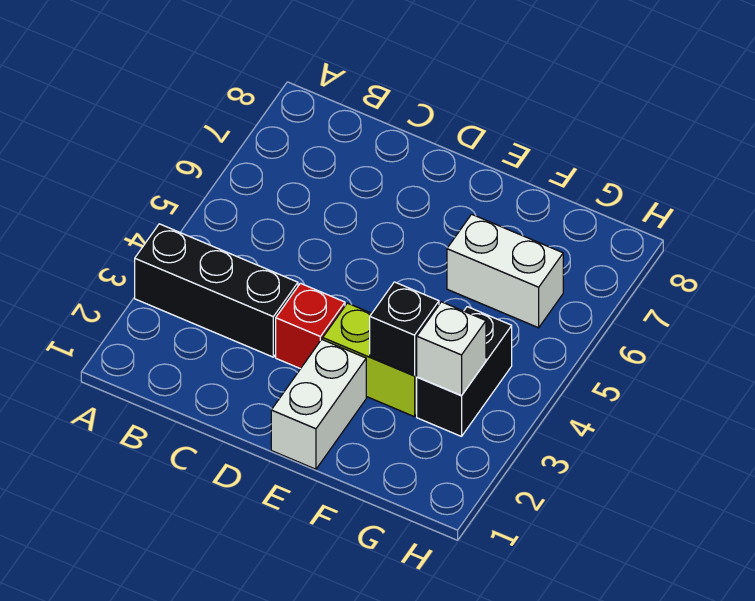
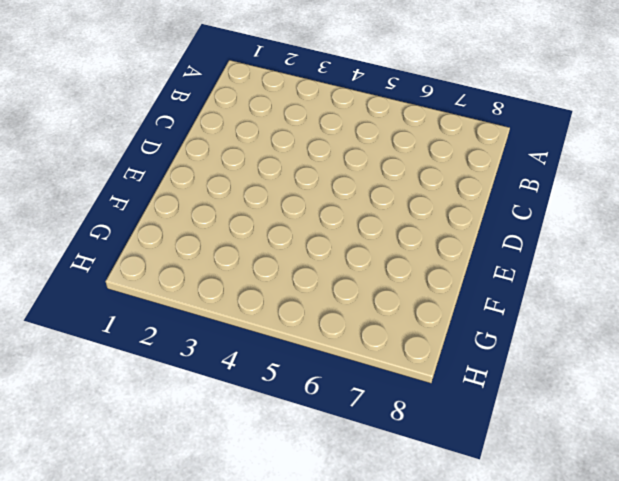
none -> black 1x3 brick [135,224,298,357]
none -> red 1x1 brick [276,283,345,369]

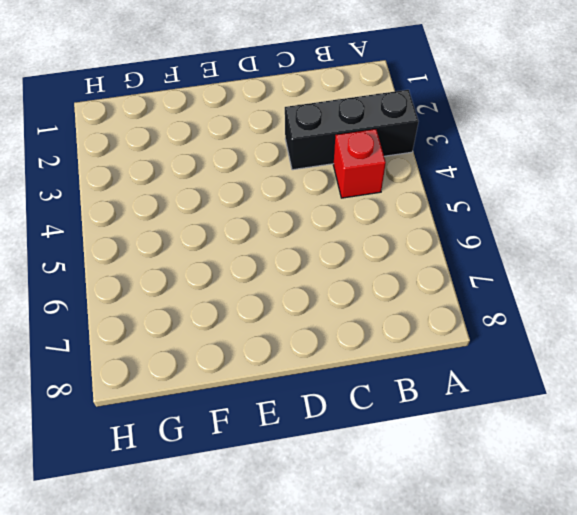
red 1x1 brick [333,129,386,198] -> red 1x1 brick moved to [276,283,345,369]
none -> white 1x2 brick [271,339,366,469]
none -> lime 1x2 brick [323,303,417,417]

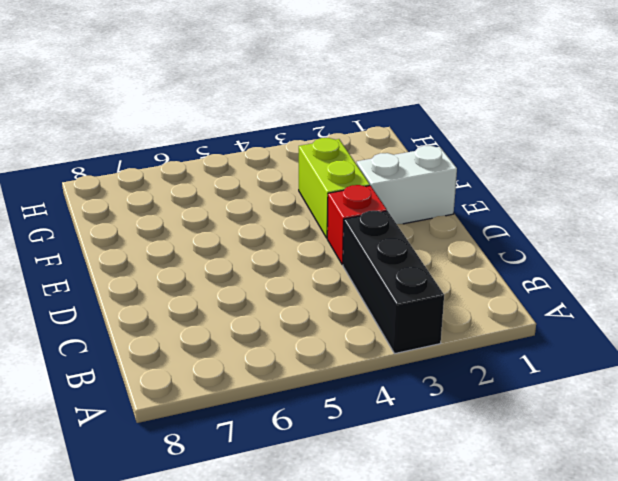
none -> white 1x2 brick [447,214,563,328]
none -> black 1x2 brick [417,307,512,436]

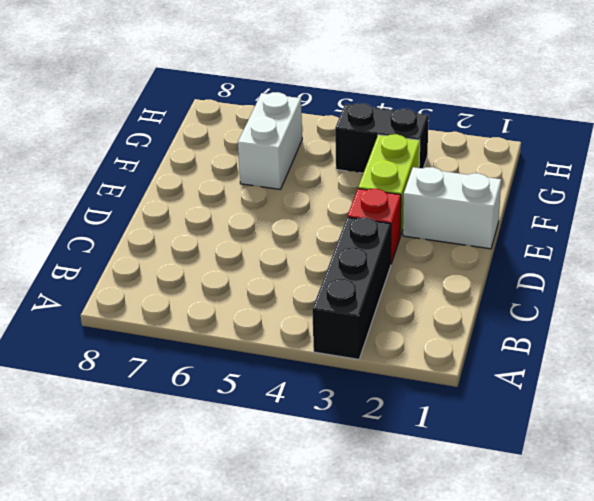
none -> black 1x1 brick [370,282,439,376]
none -> white 1x1 brick [416,302,486,395]

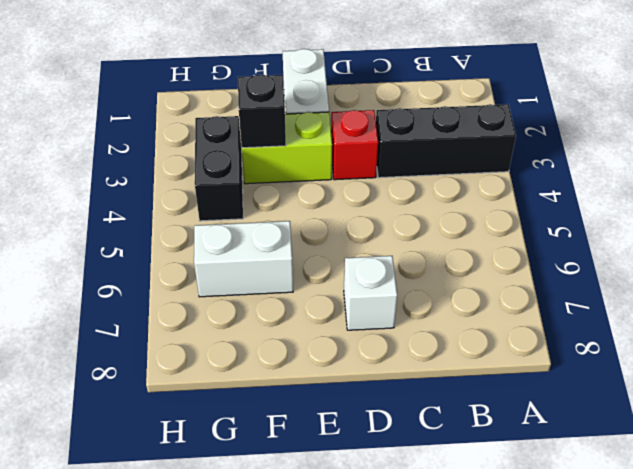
white 1x1 brick [344,256,397,330] -> white 1x1 brick moved to [416,302,486,395]

